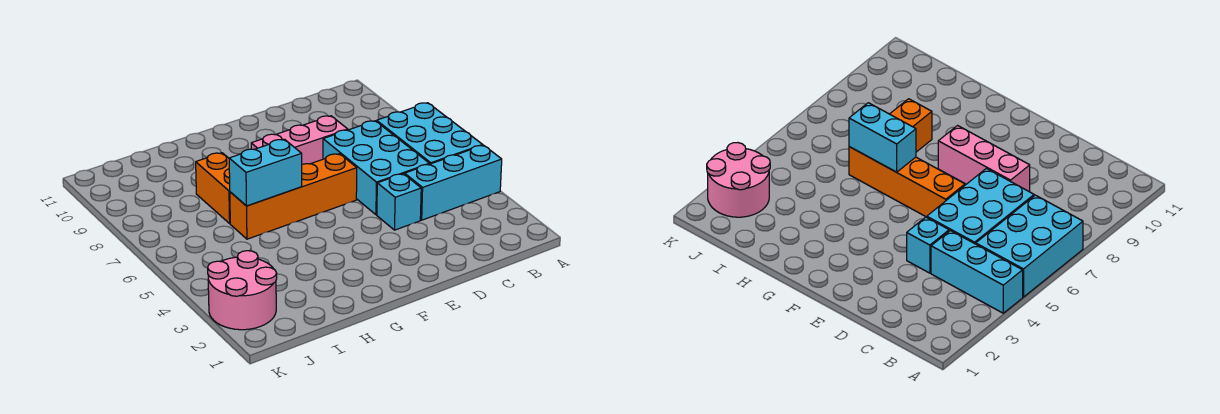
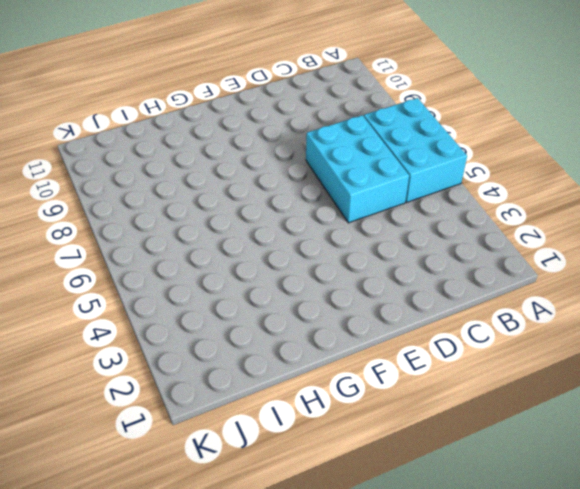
none -> cyan 1x3 brick [405,145,502,220]
none -> cyan 1x1 brick [377,174,421,230]

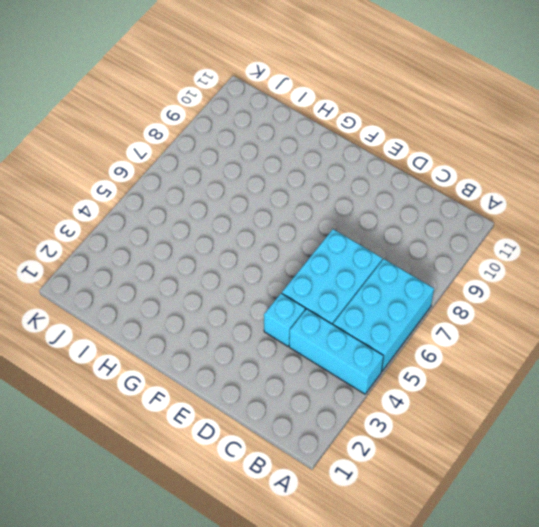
none -> pink 1x3 brick [251,116,348,164]
none -> orange 1x4 brick [230,154,357,239]

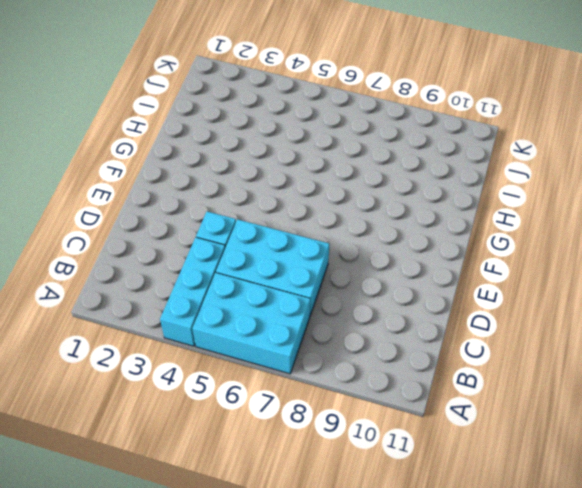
none -> pink 1x3 brick [251,116,348,164]
none -> orange 1x4 brick [230,154,357,239]

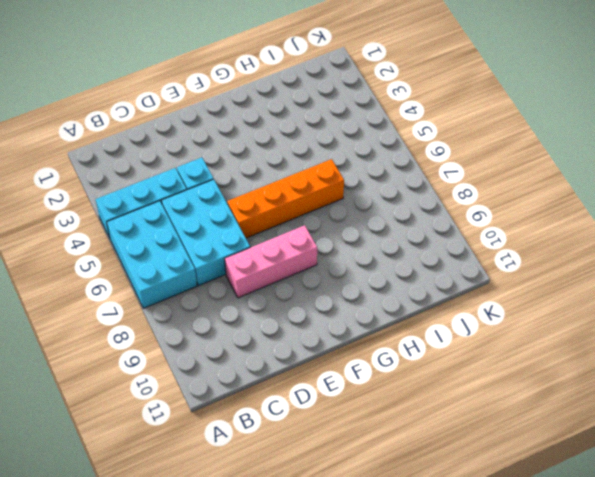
none -> orange 1x2 brick [196,153,230,223]
none -> pink 2x2 round brick [208,251,277,330]

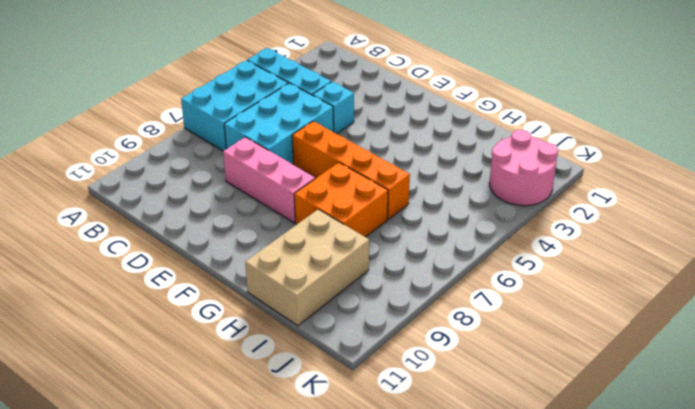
orange 2x2 brick [294,163,388,237] -> orange 1x2 brick [196,153,230,223]
tan 2x3 brick [245,209,369,326] -> none
none -> cyan 1x2 brick [229,139,302,206]

